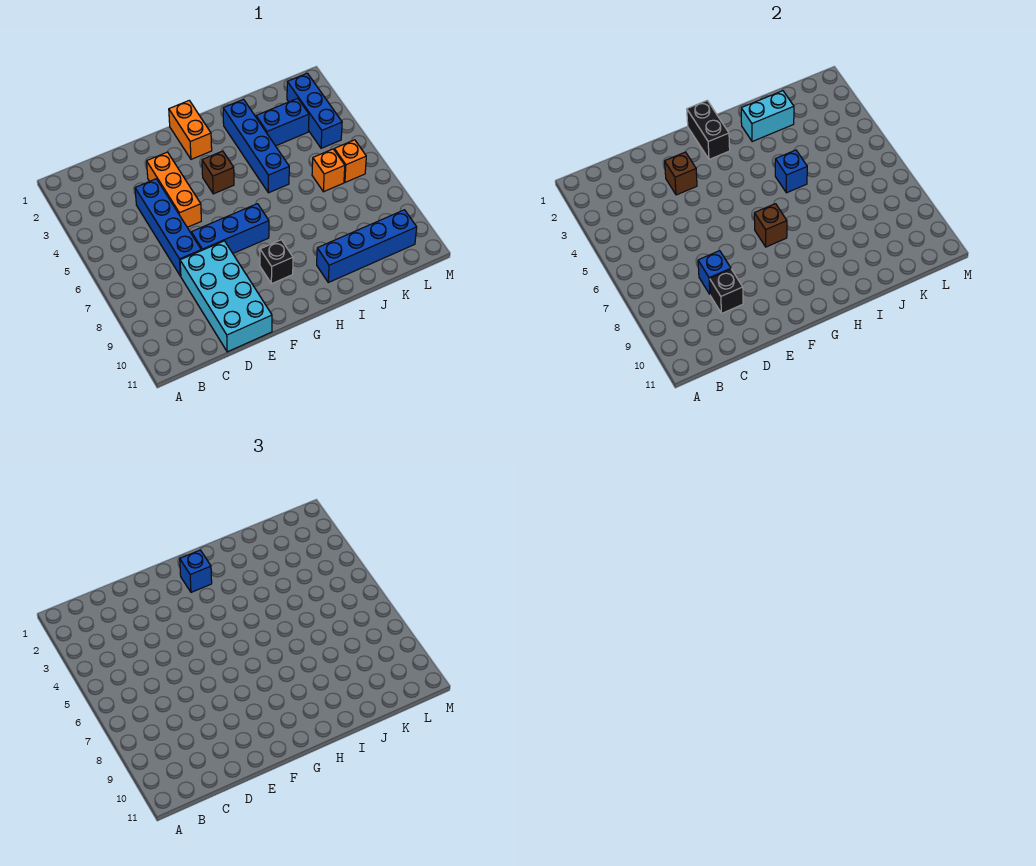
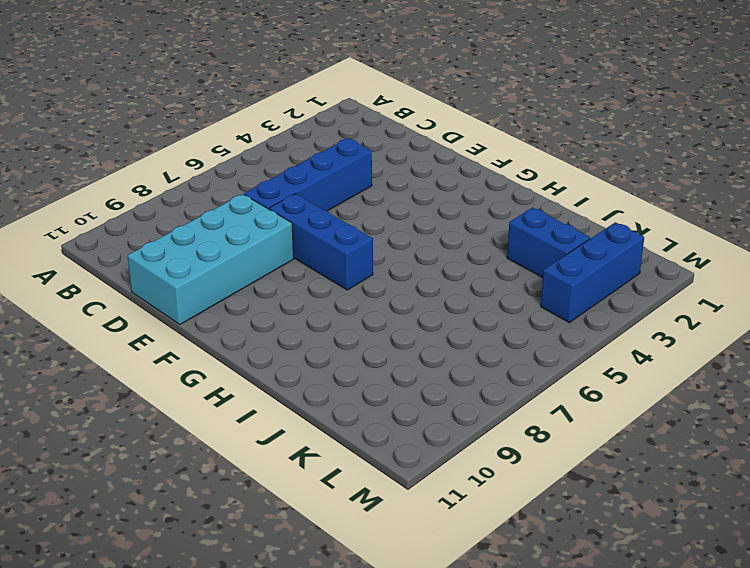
none -> orange 1x3 brick [147,152,201,227]
none -> orange 1x2 brick [169,101,212,159]
none -> brown 1x1 brick [202,151,234,194]

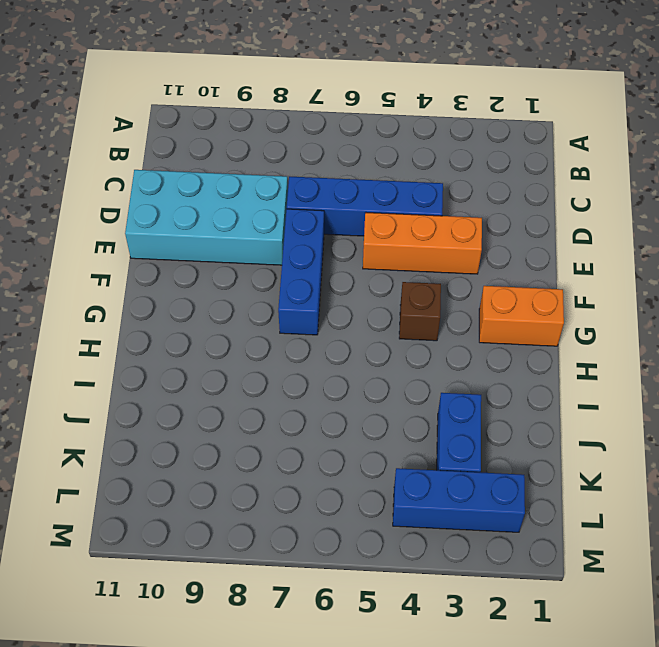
none -> black 1x1 brick [260,240,293,284]
none -> blue 1x4 brick [223,99,289,193]
none -> blue 1x4 brick [317,210,417,282]

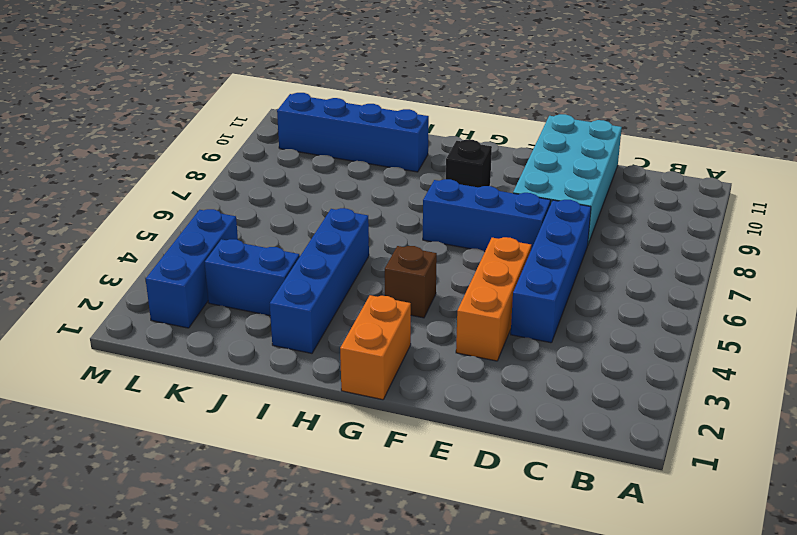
none -> orange 1x1 brick [312,149,345,192]
none -> orange 1x1 brick [334,140,366,182]
none -> blue 1x1 brick [698,251,731,294]

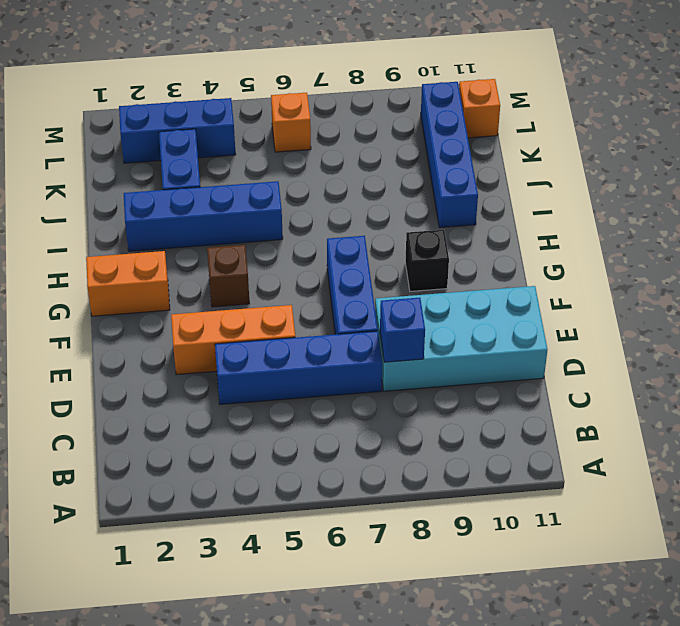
orange 1x1 brick [459,79,500,138] -> orange 1x1 brick moved to [312,149,345,192]
none -> black 1x1 brick [710,269,743,313]
none -> brown 1x1 brick [665,152,697,195]
none -> black 1x2 brick [687,101,730,159]

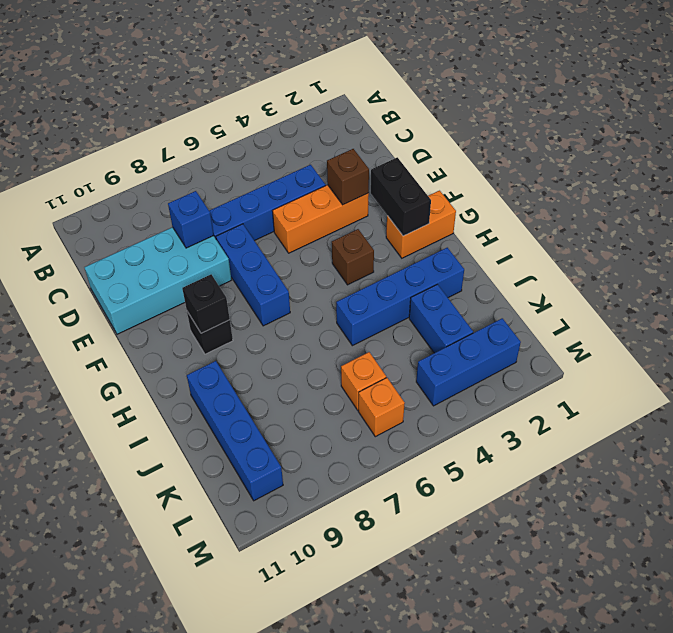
black 1x2 brick [371,157,431,236] -> black 1x2 brick turned to [687,101,730,159]
black 1x1 brick [182,274,230,333] -> black 1x1 brick moved to [710,269,743,313]
none -> brown 1x1 brick [754,204,787,247]
none -> cyan 1x2 brick [741,91,794,142]
none -> blue 1x1 brick [775,150,807,193]

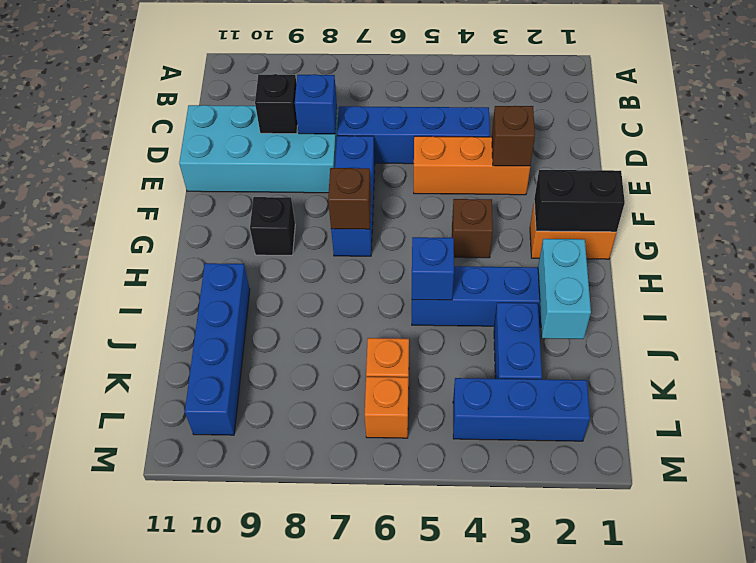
none -> blue 1x1 brick [180,550,212,592]

